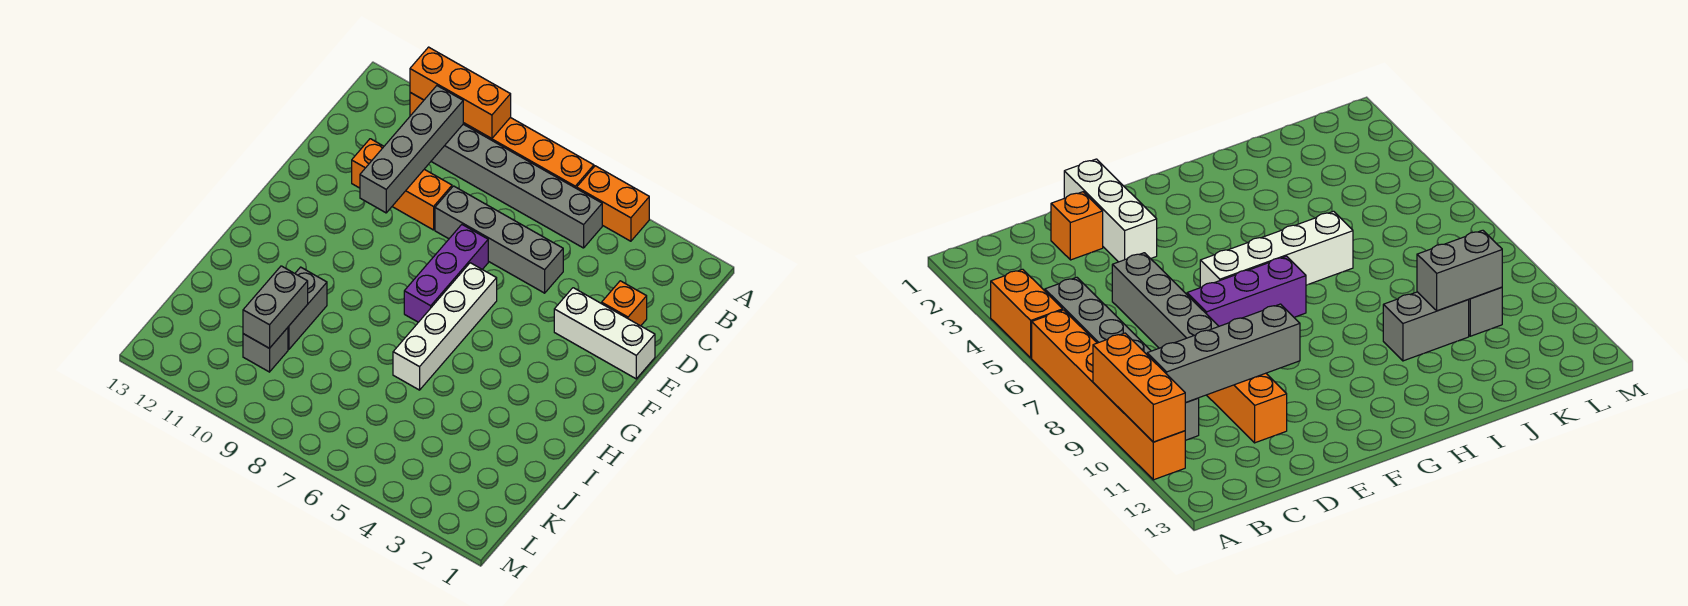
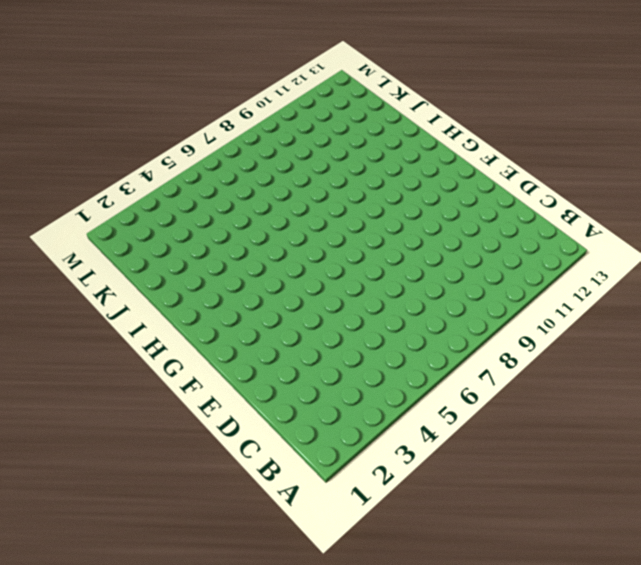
none -> orange 1x2 brick [577,166,649,241]
none -> orange 1x6 brick [410,93,594,188]
none -> grey 1x6 brick [431,124,602,248]

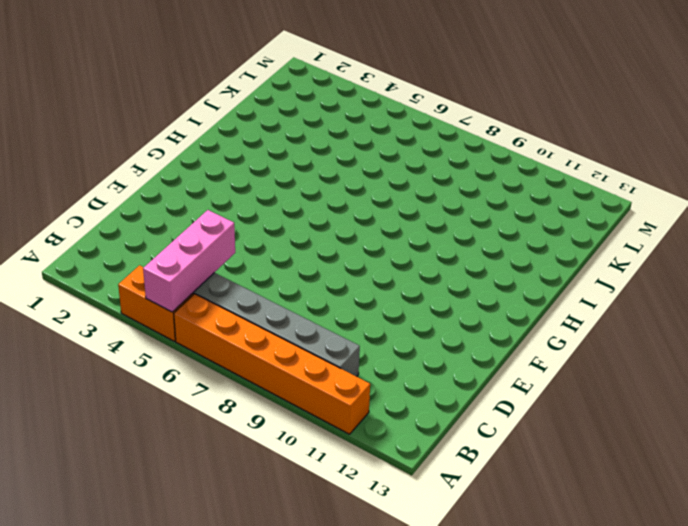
pink 1x3 brick [143,210,235,312] -> none
none -> orange 1x1 brick [602,281,647,326]
none -> grey 1x4 brick [435,186,563,293]
none -> orange 1x3 brick [352,139,452,230]

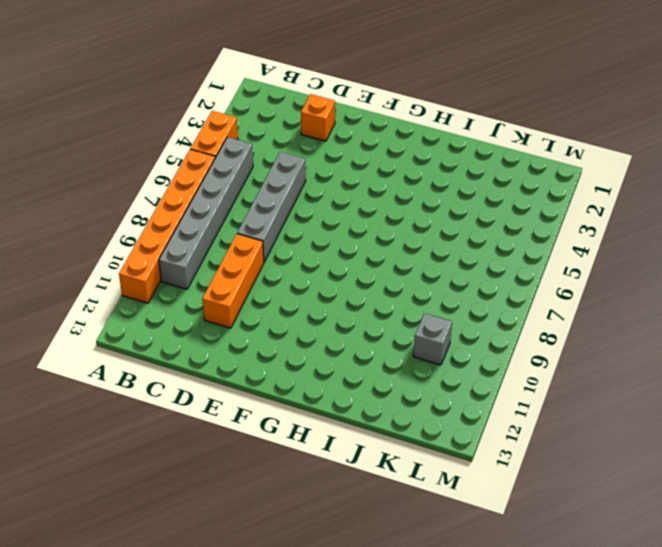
none -> white 1x3 brick [554,288,655,379]
none -> purple 1x3 brick [404,225,488,322]
none -> white 1x4 brick [393,263,497,390]

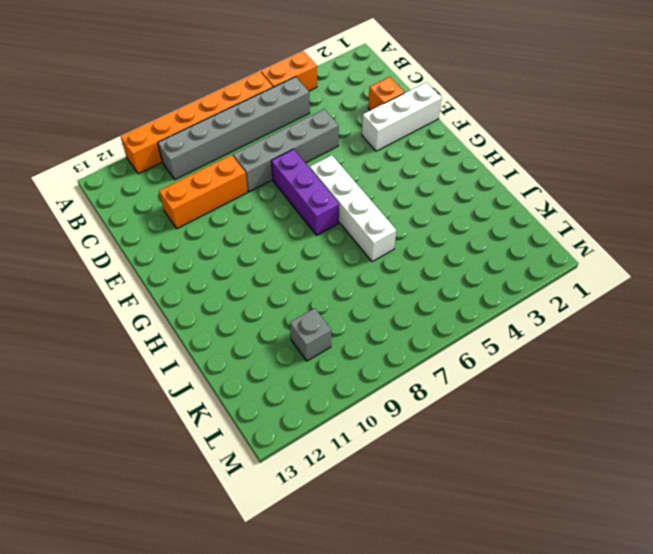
none -> grey 1x2 brick [288,267,327,349]
none -> orange 1x3 brick [410,47,511,139]
none -> grey 1x4 brick [360,86,463,213]

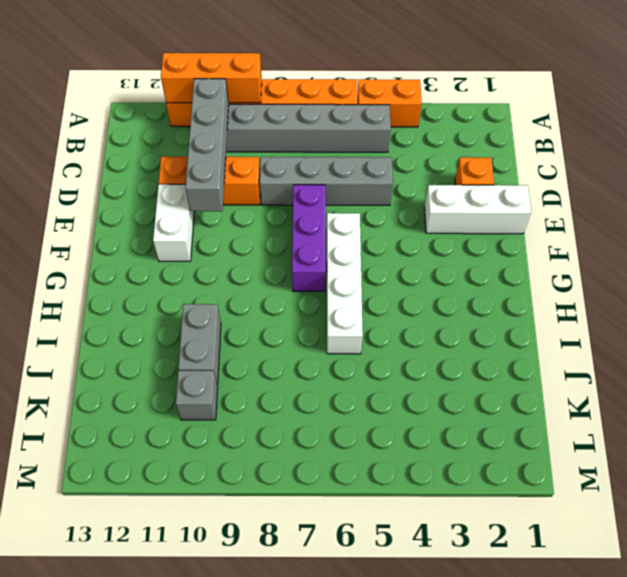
white 1x2 brick [153,184,194,261] -> none
none -> grey 1x2 brick [243,266,308,348]

